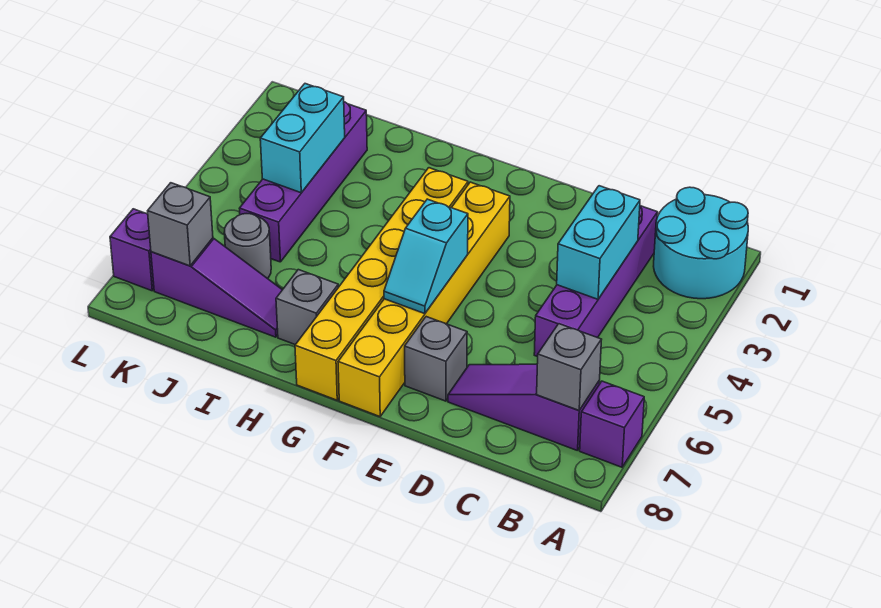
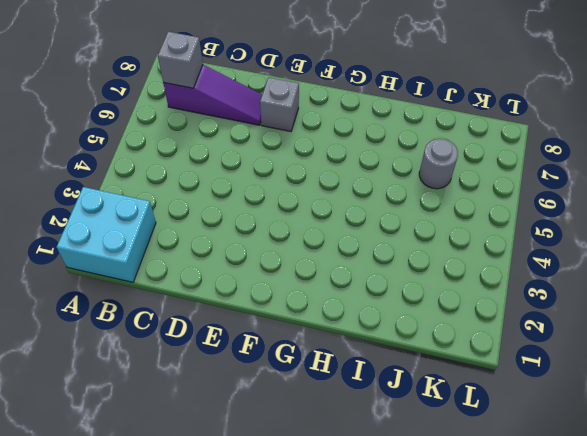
cyan 2x2 brick [57,187,156,282] -> cyan 2x2 round brick [654,187,748,299]
none -> purple 1x1 brick [580,381,644,467]
none -> purple 1x4 brick [534,206,658,357]
none -> yellow 1x6 brick [338,182,510,417]

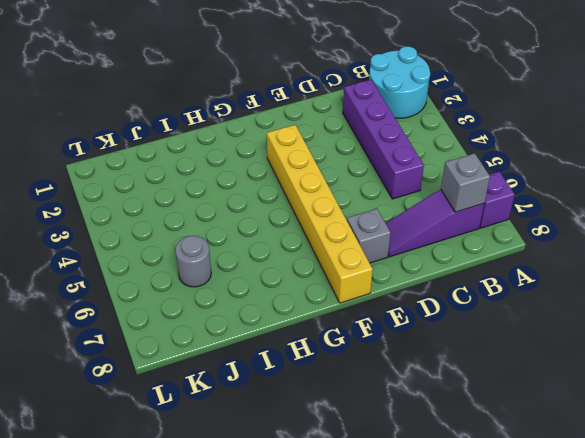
none -> yellow 1x6 brick [295,168,468,400]
none -> grey 1x1 brick [276,270,338,345]
none -> purple 1x3 slope [151,238,282,337]

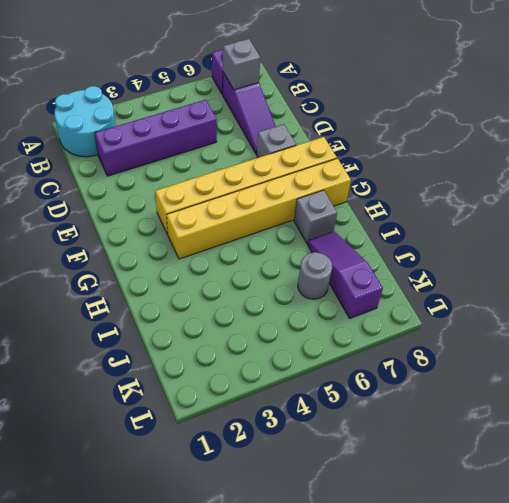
none -> purple 1x4 brick [239,102,367,262]
none -> purple 1x1 brick [110,209,154,291]
none -> cyan 1x2 brick [557,186,640,299]

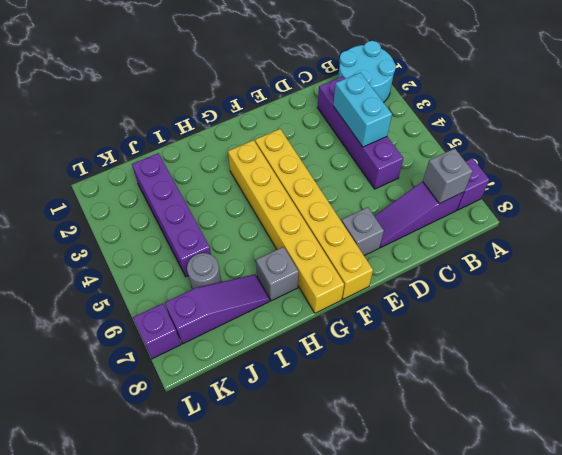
none -> cyan 1x2 slope [384,199,468,314]
none -> cyan 1x2 brick [260,84,345,193]
none -> grey 1x1 brick [148,183,213,266]

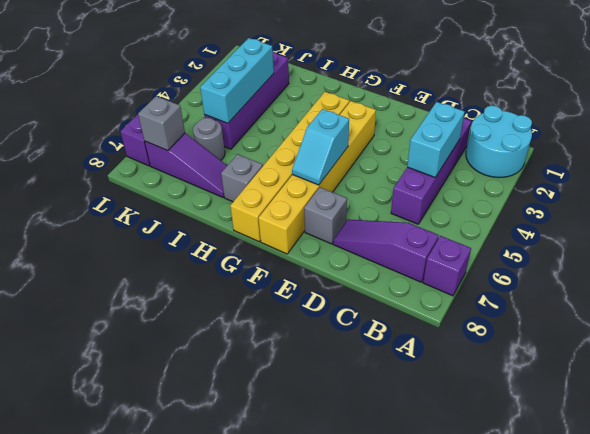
cyan 1x3 brick [200,38,274,123] -> cyan 1x2 brick [260,84,345,193]
none -> grey 1x1 brick [537,324,602,410]

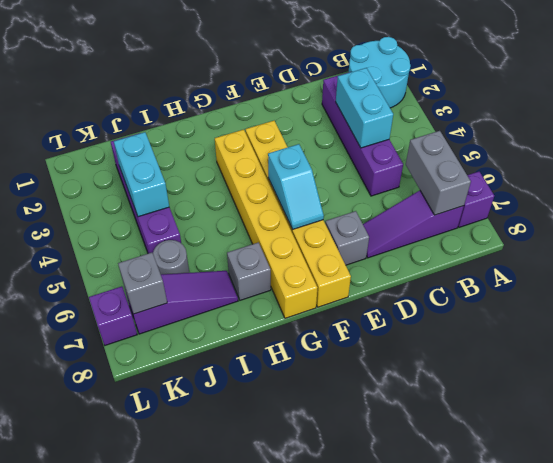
grey 1x2 brick [406,131,471,215] -> grey 1x1 brick [537,324,602,410]

